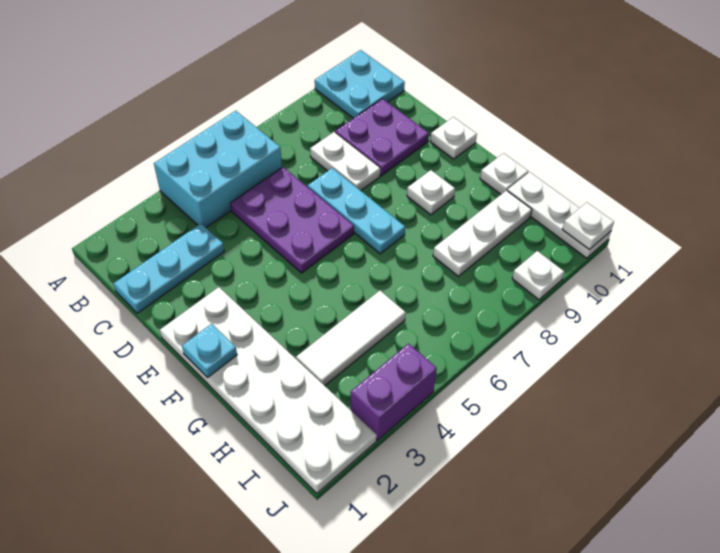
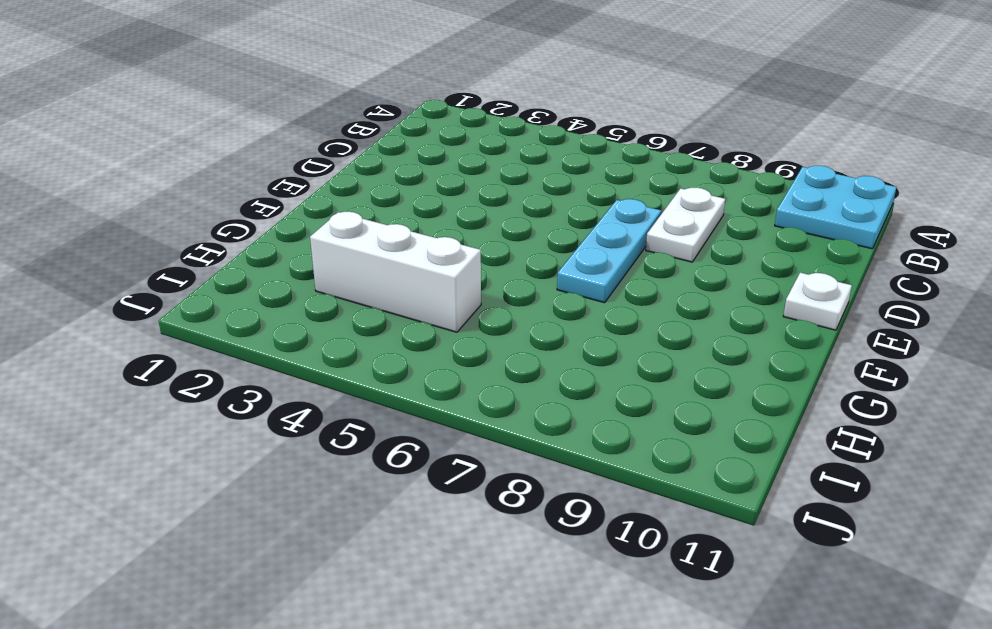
white 1x3 brick [310,212,481,332] -> white 1x3 tile [296,291,406,386]
none -> cyan 2x3 brick [154,111,282,227]
none -> cyan 1x3 plate [113,224,224,313]
none -> purple 2x3 plate [231,167,354,273]

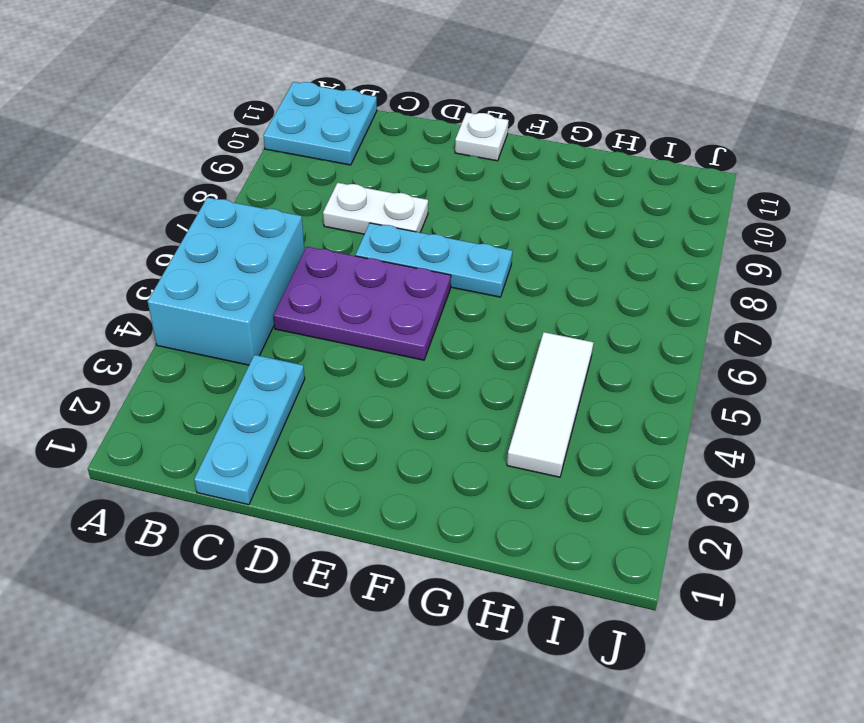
none -> purple 2x2 plate [335,99,429,176]
none -> white 2x6 plate [160,287,377,493]
none -> white 1x1 plate [407,170,455,215]

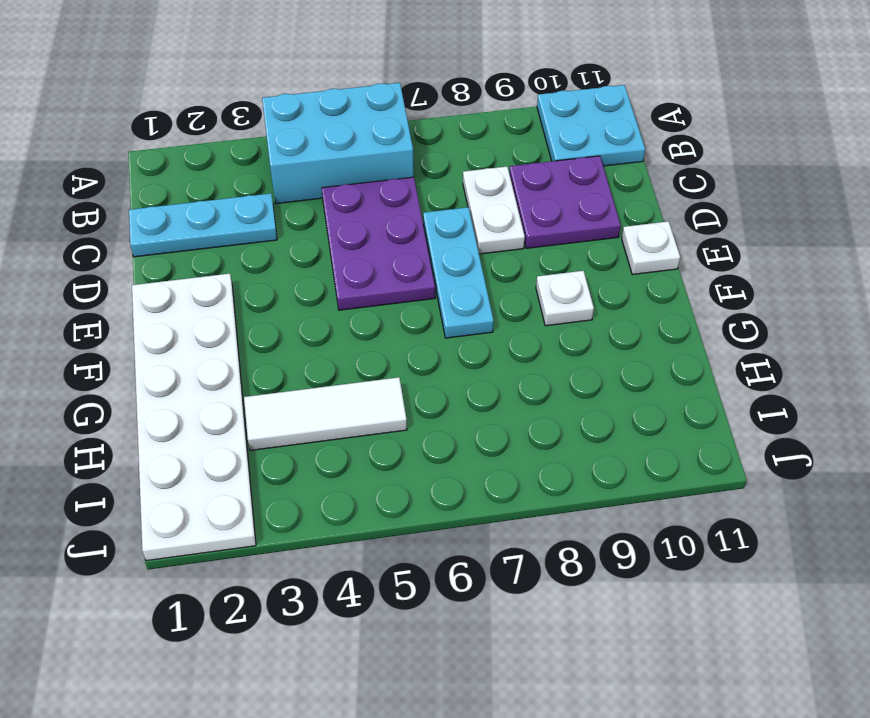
none -> white 1x1 plate [480,153,528,194]
none -> white 1x3 plate [433,190,532,276]
none -> white 1x3 plate [507,172,611,258]

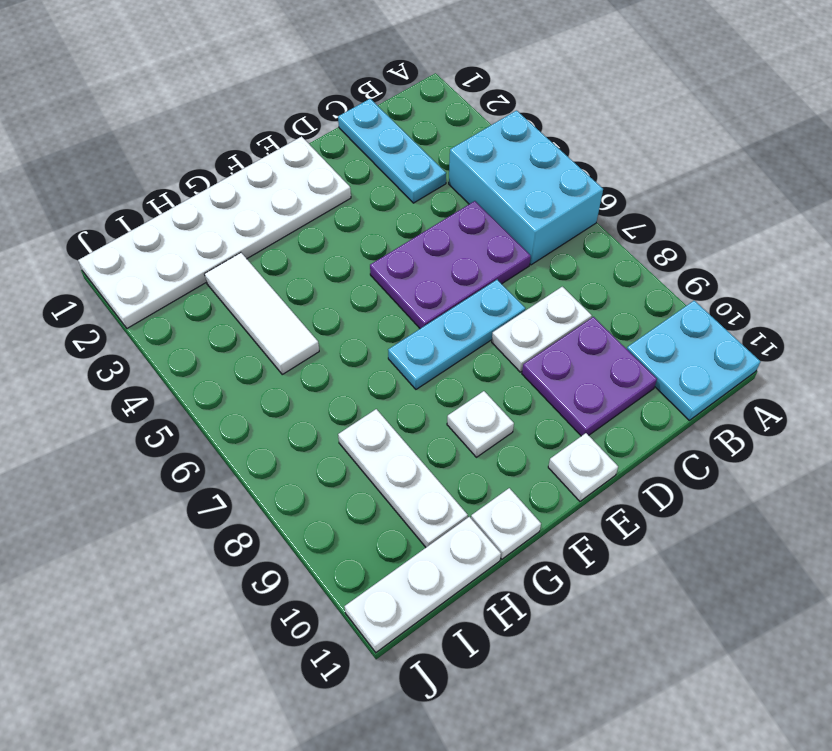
none -> purple 1x2 brick [351,344,437,440]
none -> white 1x1 plate [512,251,564,300]
none -> cyan 1x1 plate [182,324,237,378]

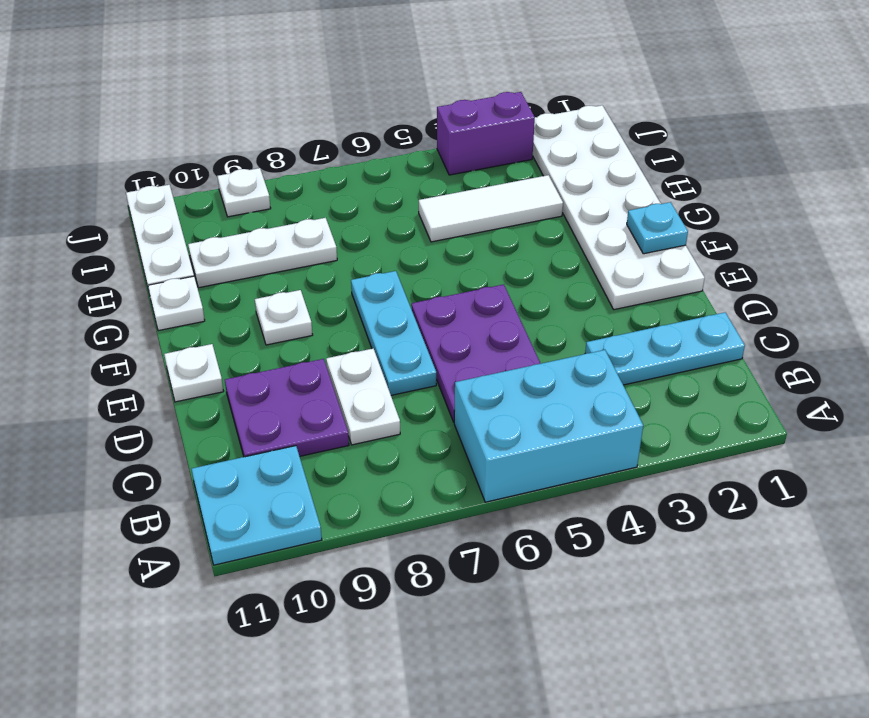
none -> white 1x1 plate [562,202,614,249]

